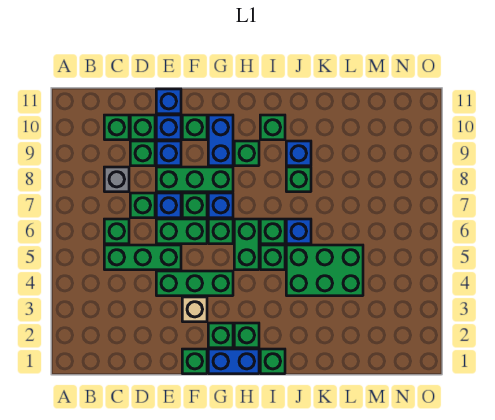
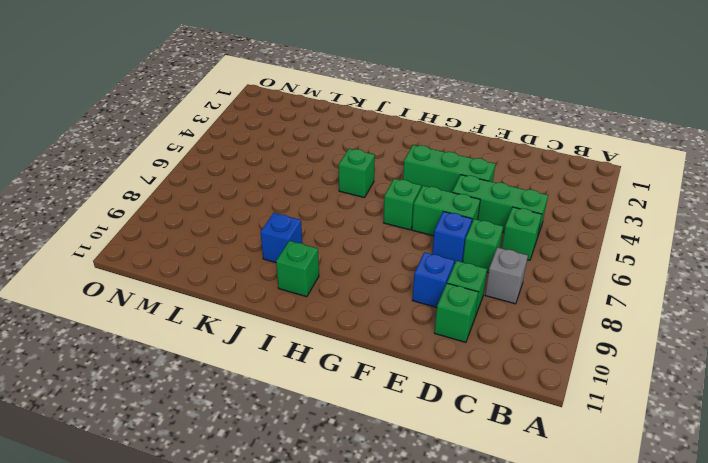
none -> green 1x1 brick [104,115,129,140]
none -> green 1x3 brick [156,167,233,192]
none -> blue 1x1 brick [156,115,181,140]
none -> blue 1x1 brick [156,89,181,114]

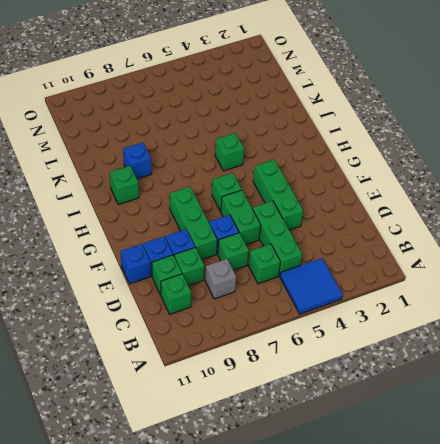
blue 2x2 tile [280,258,343,314] -> none
none -> green 1x1 brick [182,349,207,374]
none -> tan 1x1 brick [182,297,207,322]
none -> green 1x1 brick [182,193,207,218]
none -> green 1x1 brick [182,115,207,140]

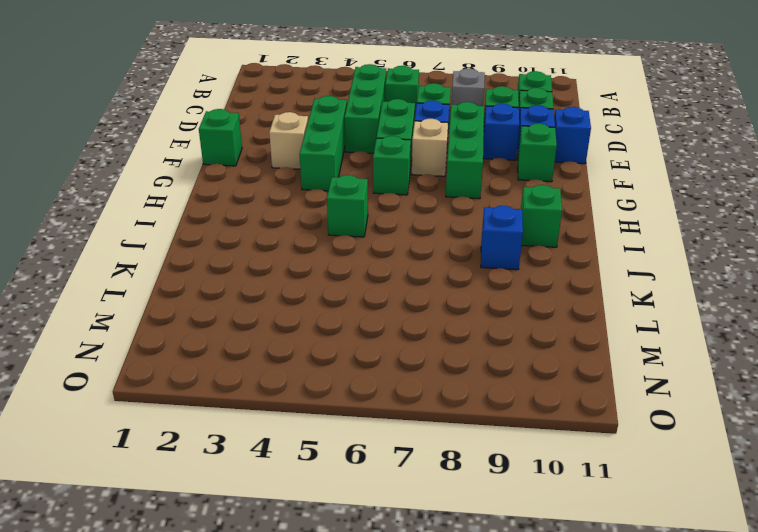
tan 1x1 brick [412,119,448,176] -> green 1x1 brick [182,193,207,218]
none -> blue 1x2 brick [208,349,259,374]
none -> green 1x1 brick [208,323,233,348]
none -> blue 1x1 brick [208,193,233,218]
none -> blue 1x2 brick [208,115,233,166]

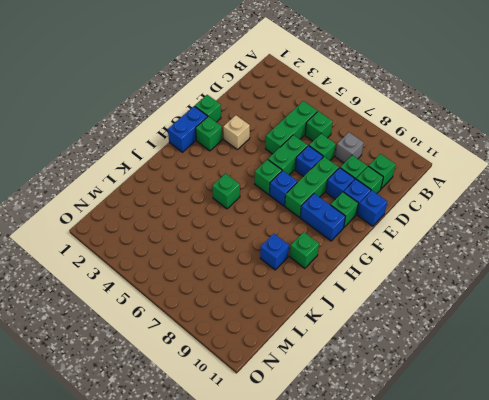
none -> green 1x3 brick [156,271,233,296]
none -> green 1x1 brick [182,193,207,218]
none -> green 1x1 brick [234,323,259,348]
none -> green 1x2 brick [234,219,259,270]

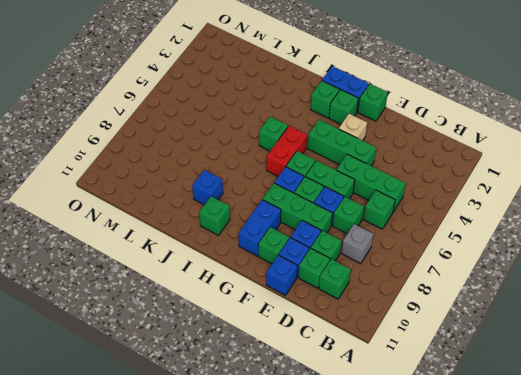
red 1x2 brick [267,126,307,177] -> green 1x2 brick [234,219,259,270]
none -> green 1x1 brick [234,141,259,166]
none -> green 1x1 brick [260,349,285,374]
none -> green 1x1 brick [260,219,285,244]
none -> green 2x3 brick [286,245,363,296]

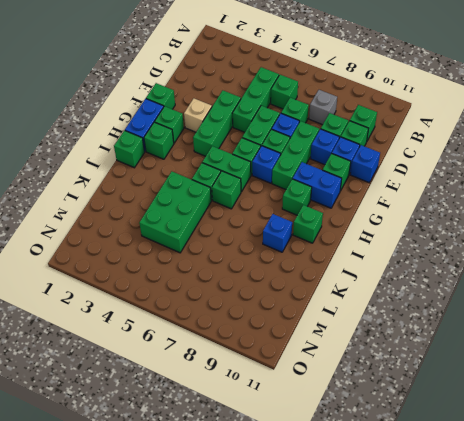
none -> blue 1x1 brick [286,219,311,244]
none -> green 1x1 brick [286,167,311,192]

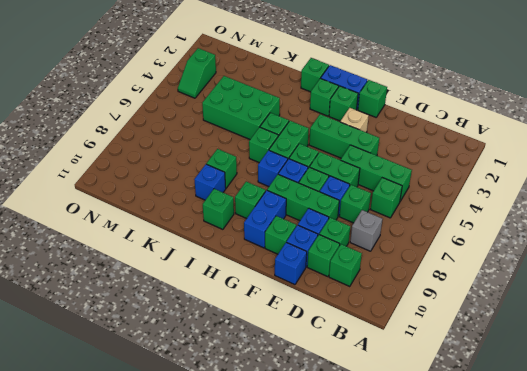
blue 1x1 brick [258,150,288,187] -> blue 1x1 brick moved to [286,219,311,244]
green 1x2 slope [178,48,216,98] -> none

